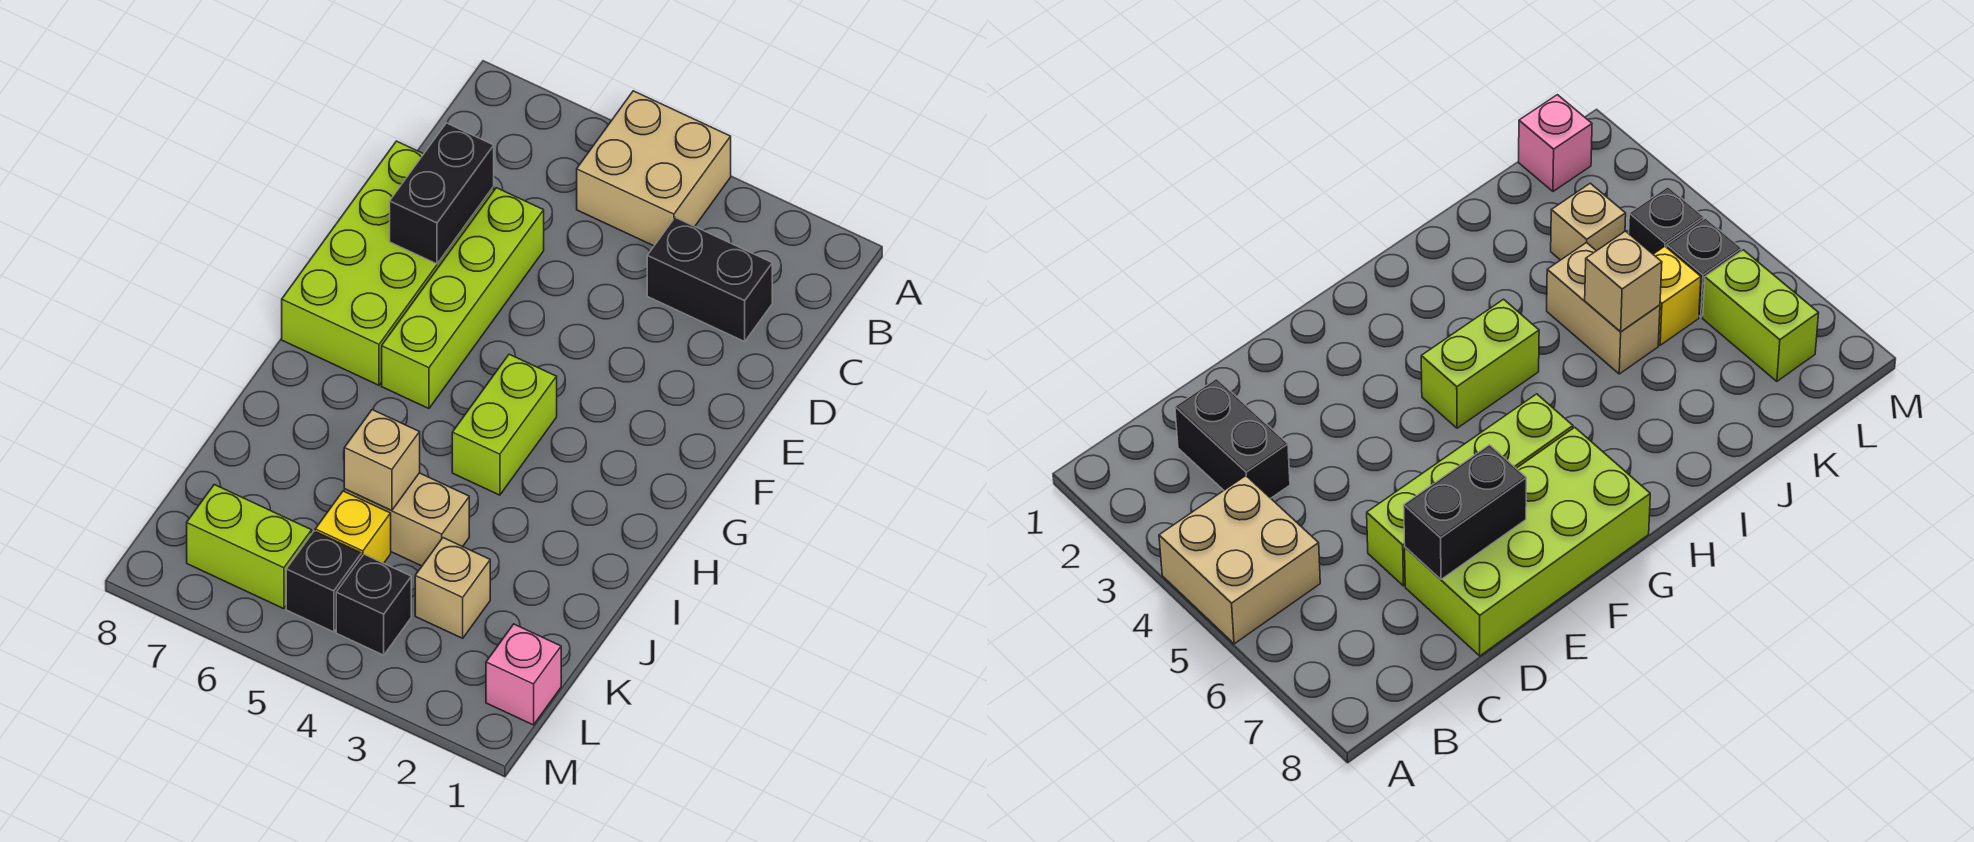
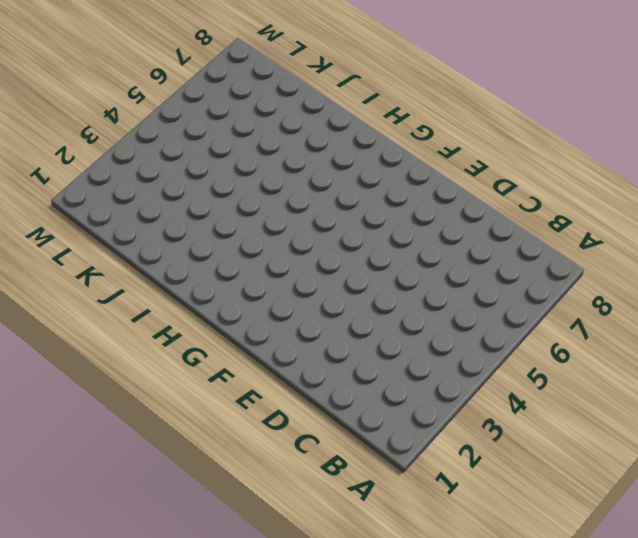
none -> tan 2x2 brick [577,91,731,246]
none -> black 1x2 brick [647,218,772,342]
none -> lime 1x4 brick [382,188,544,409]

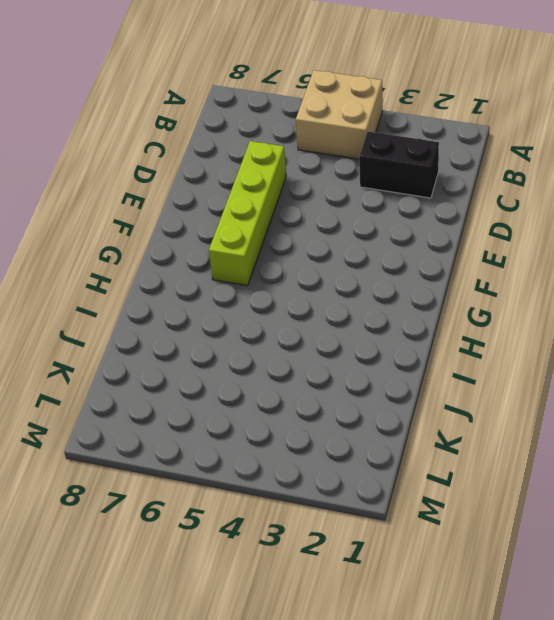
none -> lime 2x4 brick [282,141,494,385]
none -> lime 1x2 brick [452,354,557,495]
none -> tan 1x2 brick [344,473,469,566]

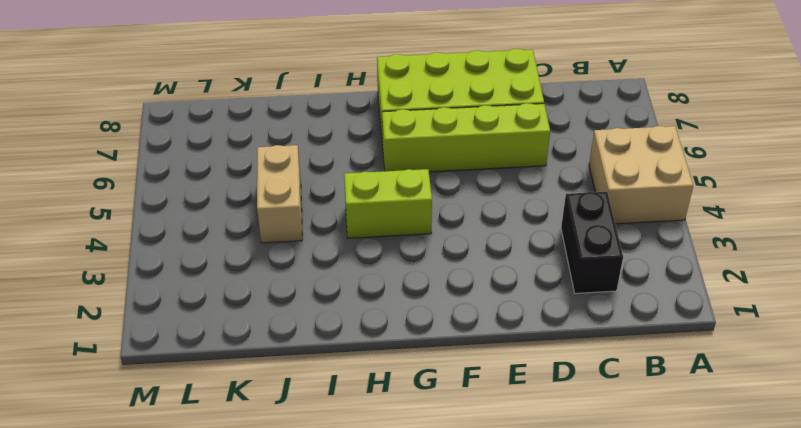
none -> tan 1x1 brick [415,538,490,638]
none -> yellow 1x1 brick [315,491,391,563]
none -> pink 1x1 brick [486,624,561,725]

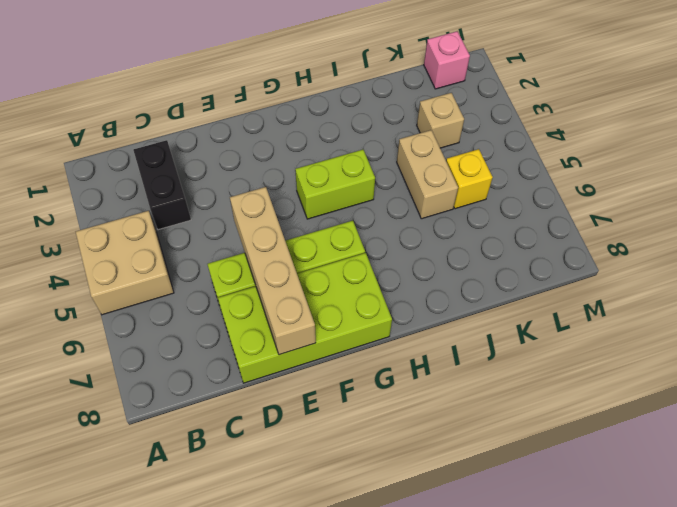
tan 1x4 brick [230,187,316,355] -> black 1x2 brick [390,123,494,264]
none -> black 1x1 brick [336,554,411,655]
none -> black 1x1 brick [286,531,361,632]
none -> lime 1x2 brick [187,485,312,609]

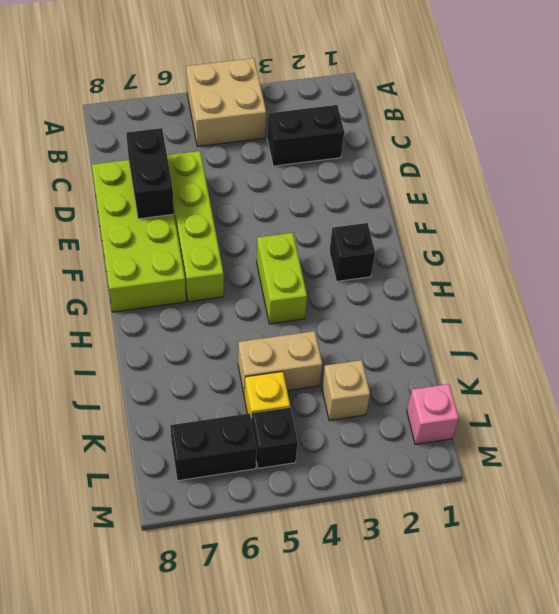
black 1x1 brick [329,223,375,281] -> black 1x1 brick moved to [336,554,411,655]
black 1x2 brick [170,413,257,481] -> lime 1x2 brick [187,485,312,609]
none -> tan 1x1 brick [344,410,420,510]

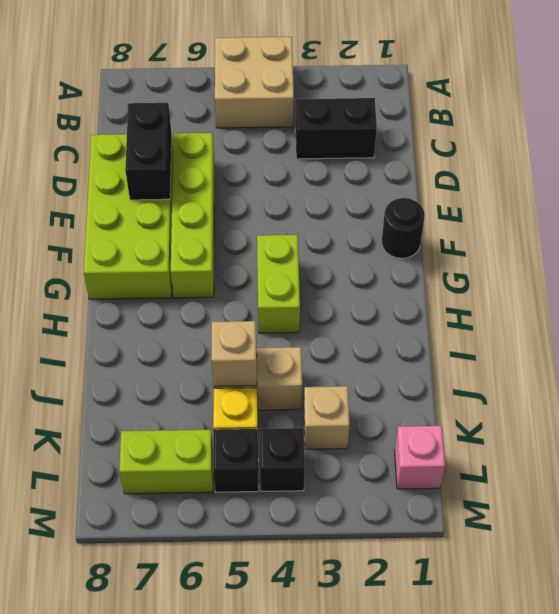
black 1x1 round brick [381,198,425,259] -> none

